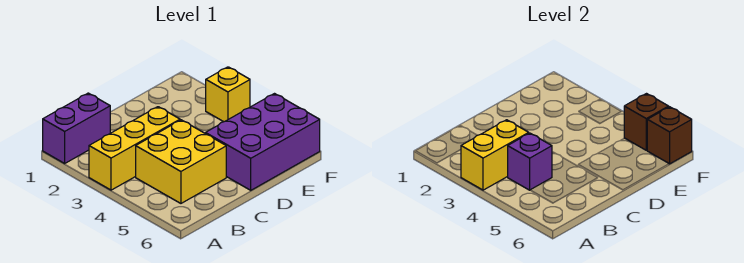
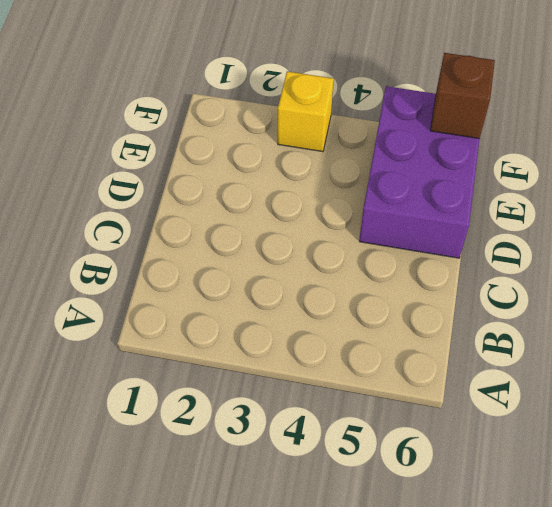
none -> purple 1x2 brick [43,93,110,163]
none -> yellow 1x3 brick [89,107,180,190]

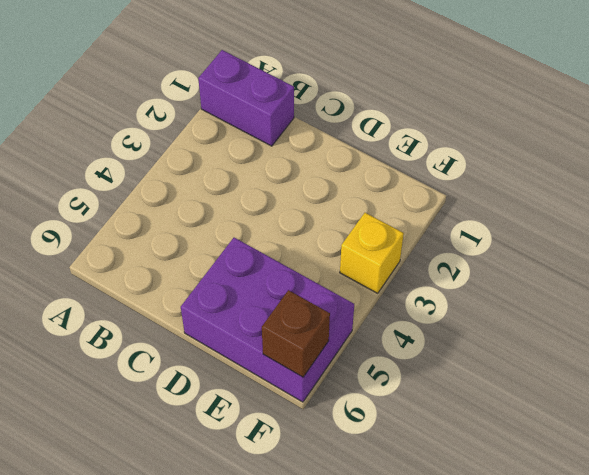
none -> yellow 1x3 brick [89,107,180,190]
none -> yellow 2x2 brick [136,120,226,203]

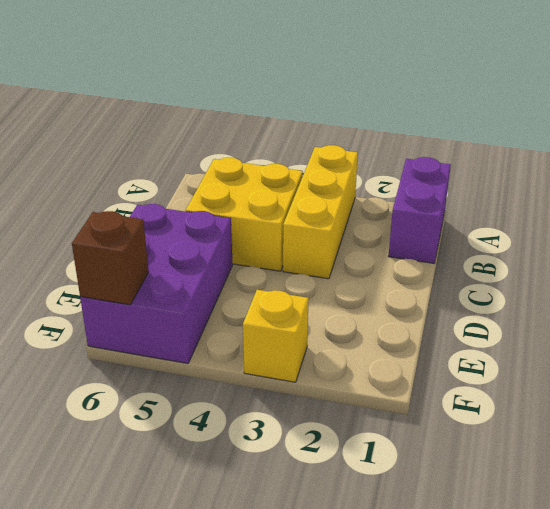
none -> yellow 1x2 brick [461,120,529,190]
none -> purple 1x1 brick [508,133,552,190]

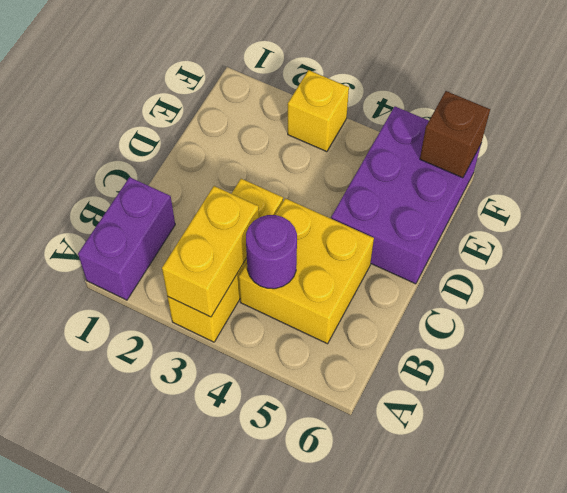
purple 1x1 round brick [246,215,297,289] -> purple 1x1 brick [508,133,552,190]
none -> brown 1x1 brick [624,94,669,150]

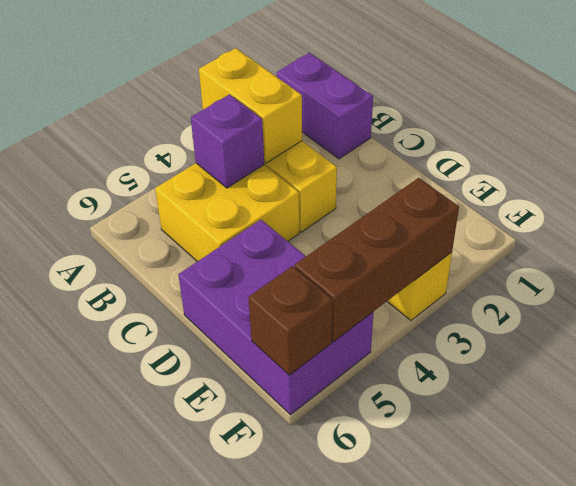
brown 1x3 brick [295,178,459,341] -> brown 1x1 brick [624,94,669,150]

